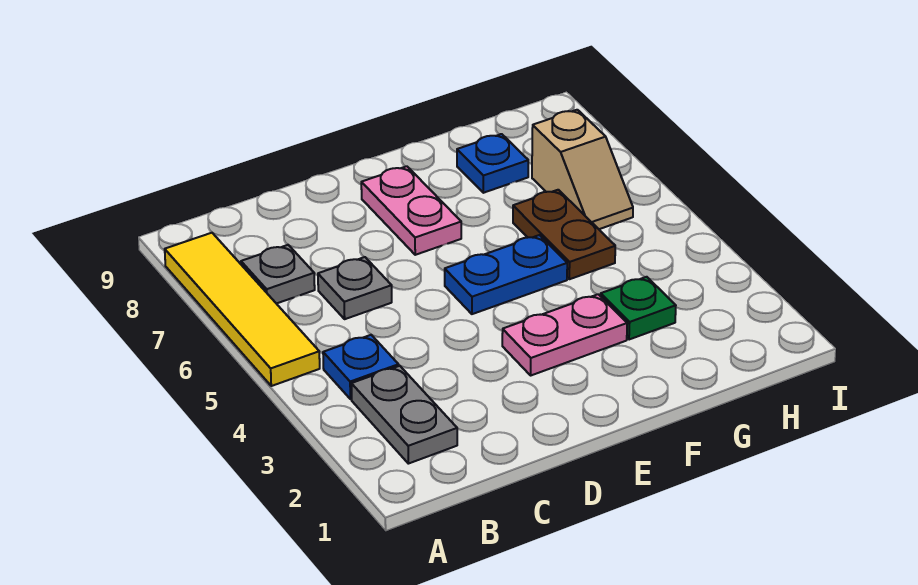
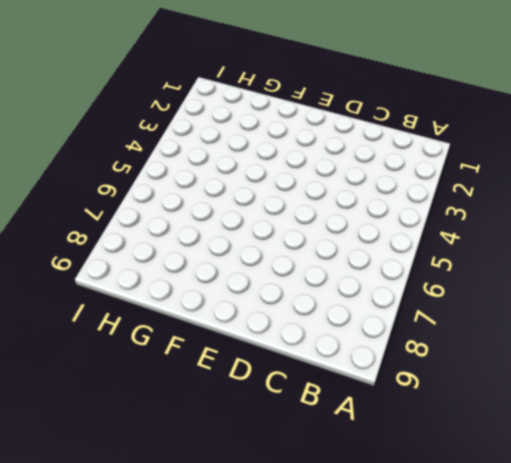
none -> yellow 1x4 tile [165,233,320,386]
none -> grey 1x2 plate [351,366,457,464]
none -> blue 1x1 plate [323,335,399,399]

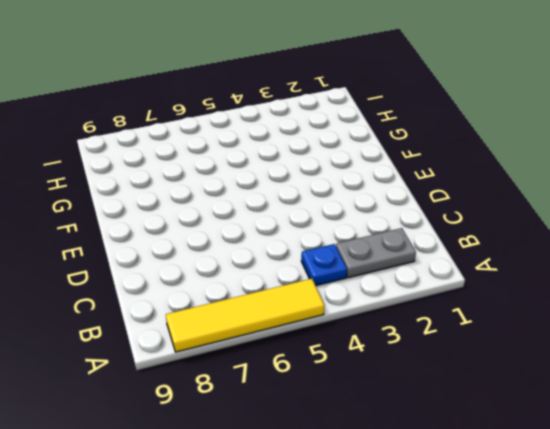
none -> grey 1x1 plate [241,245,315,304]
none -> grey 1x1 plate [318,257,392,319]
none -> pink 1x2 plate [502,294,627,375]

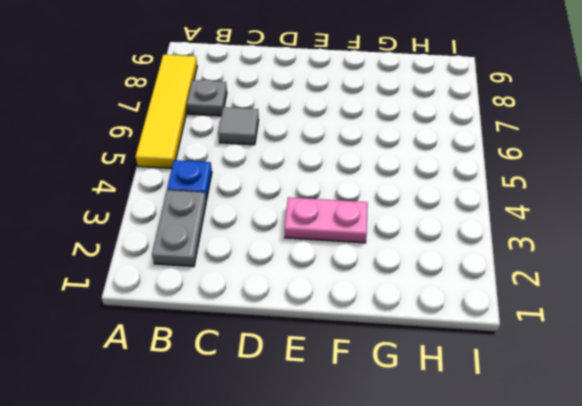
grey 1x1 tile [218,107,259,145] -> grey 1x1 plate [318,257,392,319]
none -> blue 1x2 plate [445,235,567,314]
none -> pink 1x2 plate [361,166,461,255]
none -> green 1x1 plate [601,277,676,340]

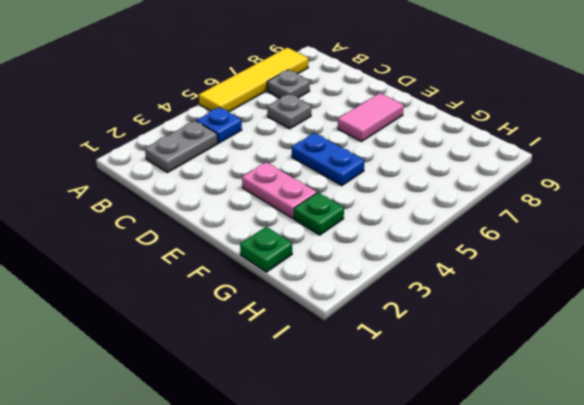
pink 1x2 tile [338,93,404,142] -> pink 1x2 plate [361,166,461,255]
green 1x1 plate [240,227,292,272] -> none
none -> brown 1x2 plate [513,190,615,279]
none -> blue 1x1 plate [457,134,528,193]
none -> tan 1x2 slope [532,110,633,229]

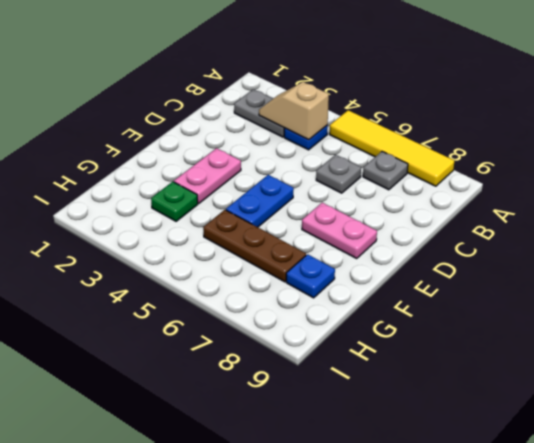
tan 1x2 slope [259,82,329,140] -> tan 1x2 slope moved to [532,110,633,229]
brown 1x3 plate [203,210,306,282] -> brown 1x2 plate [513,190,615,279]

